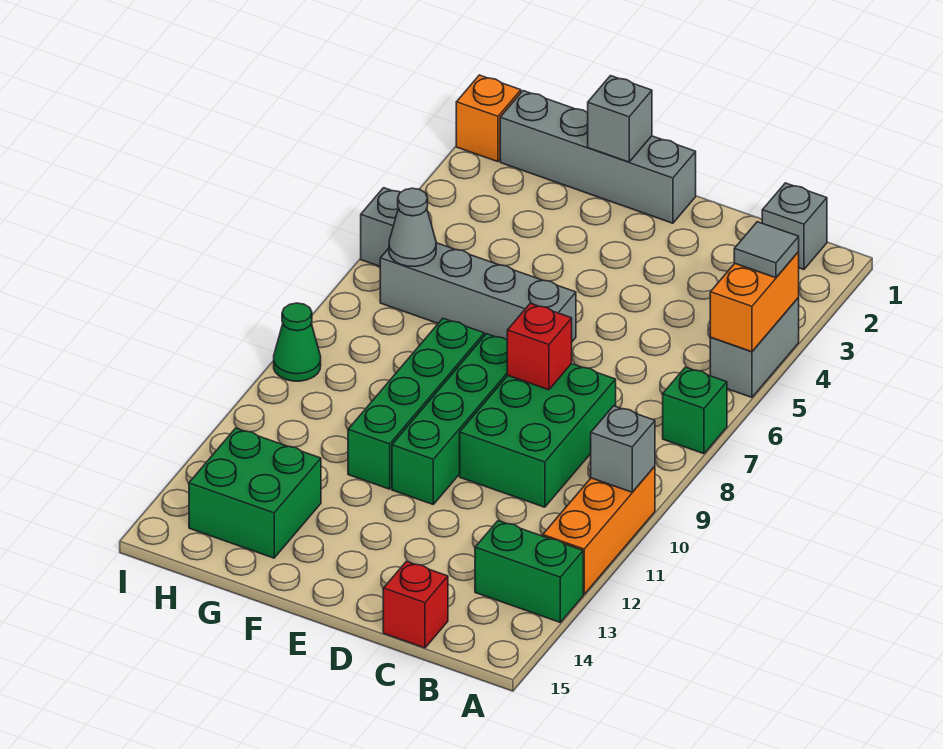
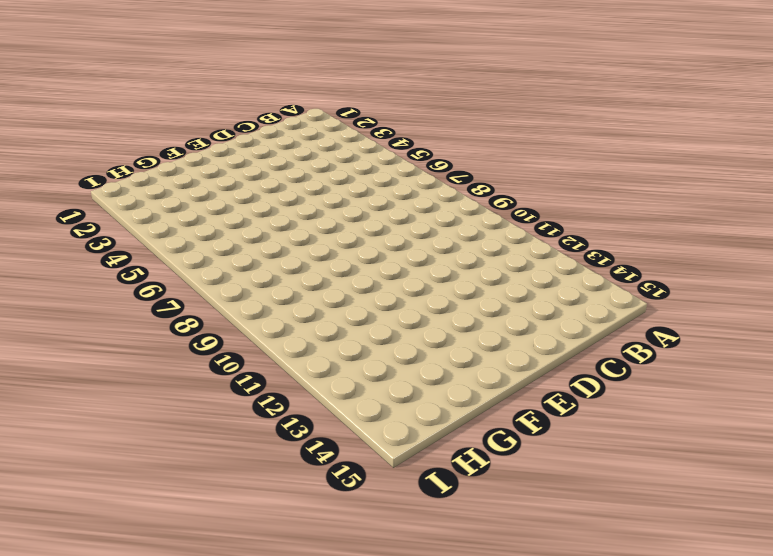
none -> grey 1x2 brick [710,298,799,397]
none -> green 1x1 brick [663,367,727,454]
none -> orange 1x3 brick [543,466,655,594]

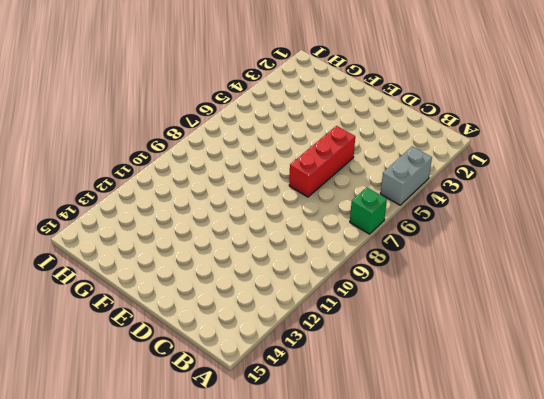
red 1x3 brick [289,126,355,197] -> none
none -> orange 1x3 brick [543,466,655,594]
none -> green 1x2 brick [475,521,583,622]
none -> grey 1x1 brick [762,183,827,269]

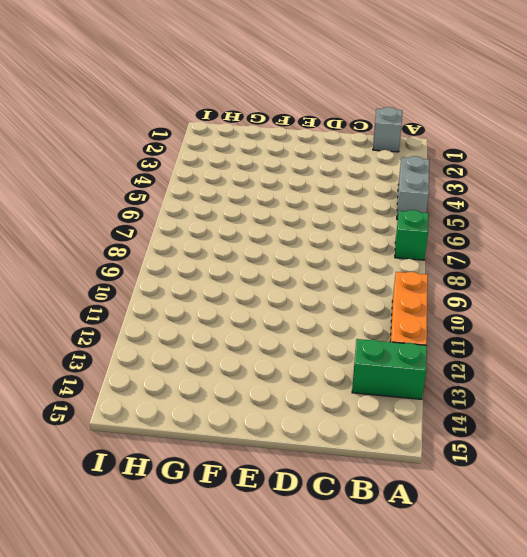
none -> green 2x3 brick [460,364,616,507]
none -> red 1x1 brick [383,561,448,648]
none -> grey 1x4 brick [500,91,696,223]

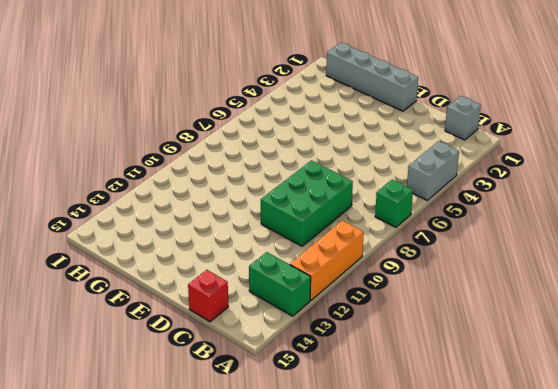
none -> grey 1x4 brick [380,243,576,341]
none -> green 1x4 brick [392,334,508,504]
none -> green 1x4 brick [348,318,484,489]

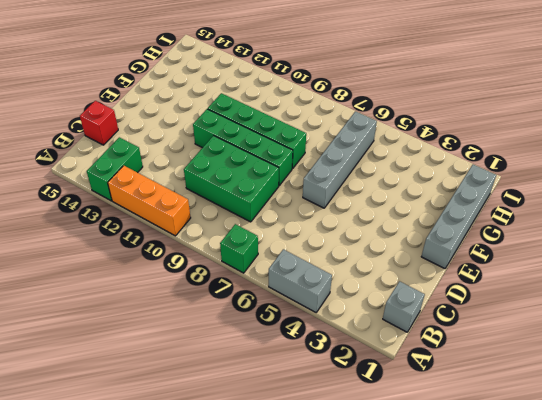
none -> green 2x2 brick [189,428,321,558]
none -> orange 1x1 brick [456,75,521,162]
none -> grey 1x1 brick [361,188,401,266]

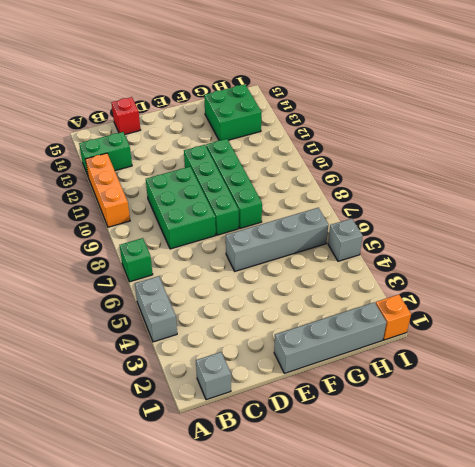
none -> green 1x1 cone [274,303,321,381]
none -> orange 1x2 brick [710,252,799,352]
none -> grey 1x1 brick [591,406,655,492]

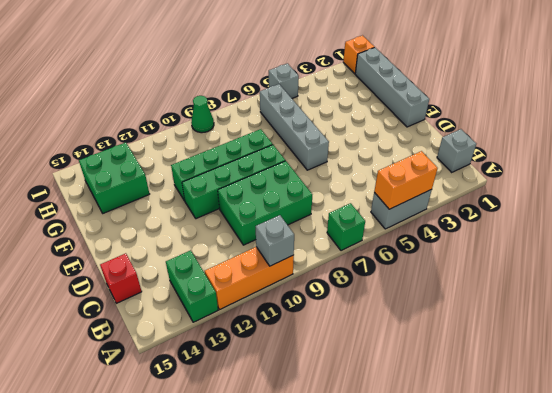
none -> red 1x1 brick [507,303,572,390]
none -> grey 1x1 brick [588,76,652,162]
none -> grey 1x1 cone [389,188,436,267]

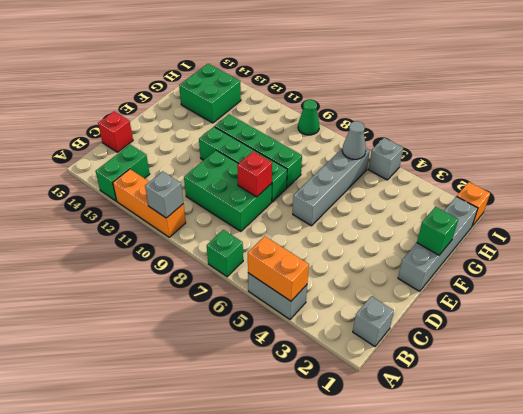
green 1x1 brick [417,207,458,255] -> grey 1x1 brick [588,76,652,162]
none -> grey 1x1 tile [734,222,799,278]

